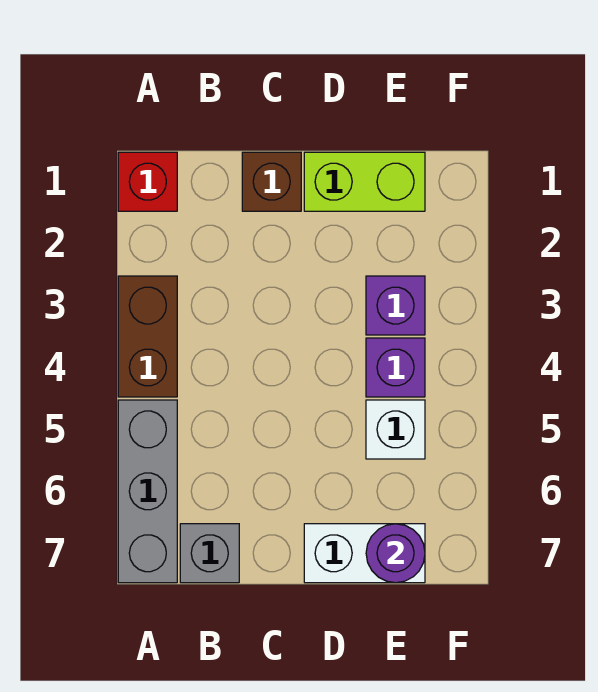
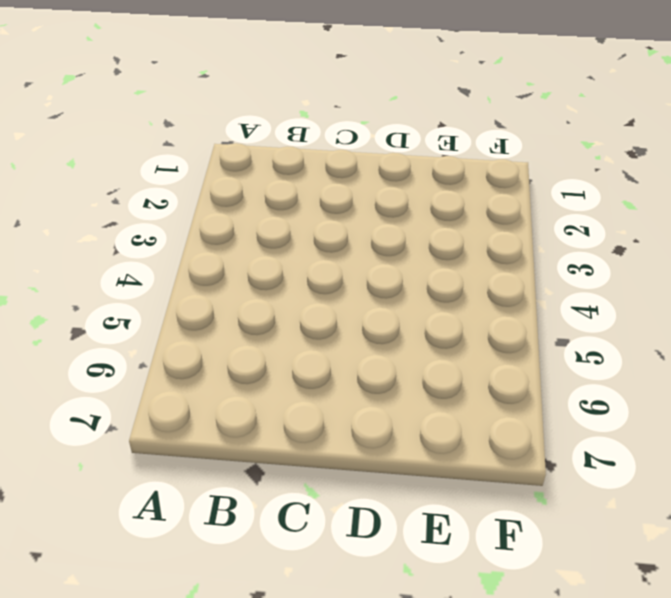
none -> red 1x1 brick [118,152,177,211]
none -> brown 1x2 brick [118,276,177,397]

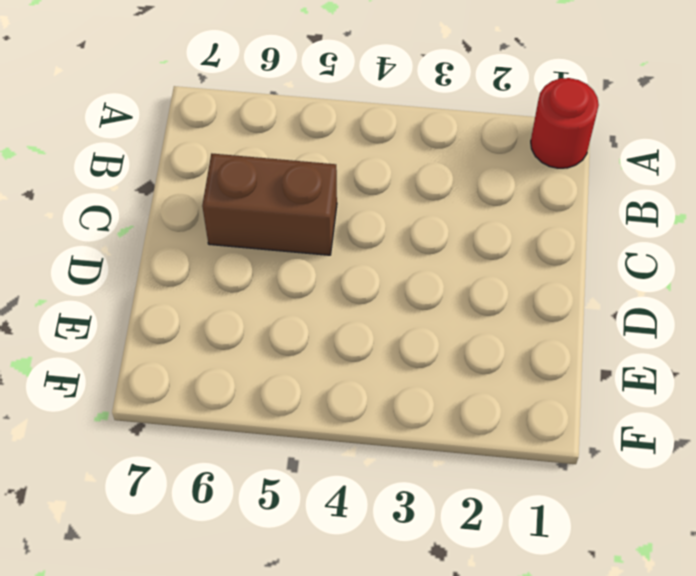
red 1x1 round brick [531,78,599,168] -> red 1x1 brick [118,152,177,211]
brown 1x2 brick [202,154,337,255] -> brown 1x2 brick moved to [118,276,177,397]
none -> grey 1x3 brick [118,400,177,583]
none -> grey 1x1 brick [180,524,239,583]

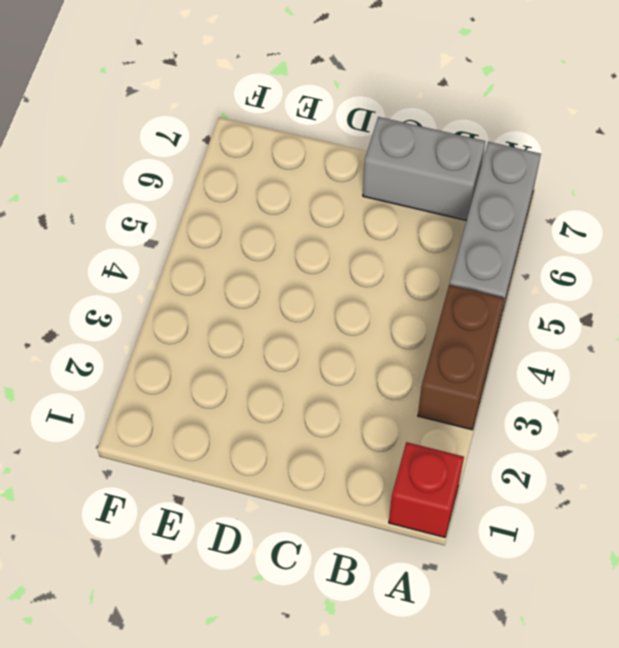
grey 1x2 brick [363,117,485,221] -> grey 1x1 brick [180,524,239,583]
none -> brown 1x1 brick [242,152,301,211]
none -> lime 1x2 brick [304,152,425,211]

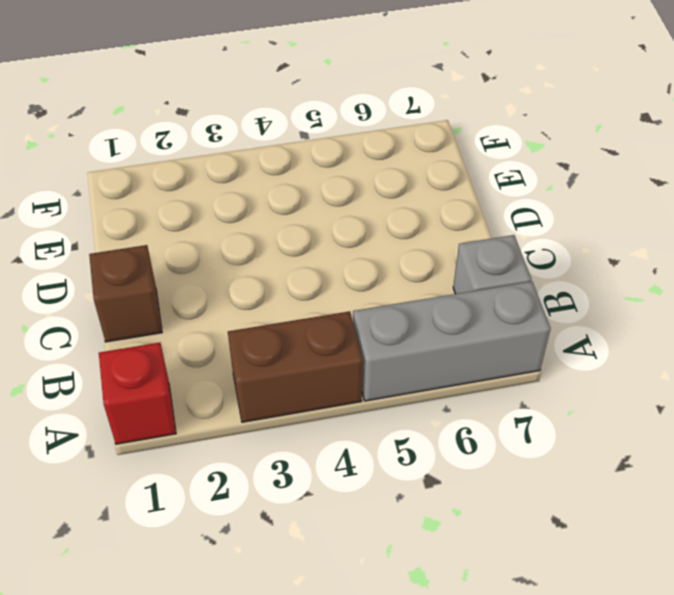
none -> lime 1x2 brick [304,152,425,211]
none -> white 1x2 brick [304,524,425,583]

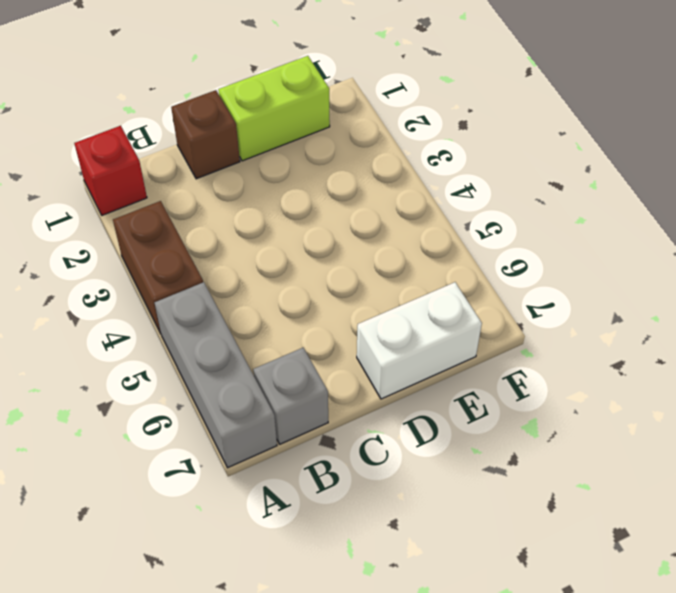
none -> purple 1x1 brick [366,276,425,335]
none -> purple 1x1 brick [366,338,425,397]

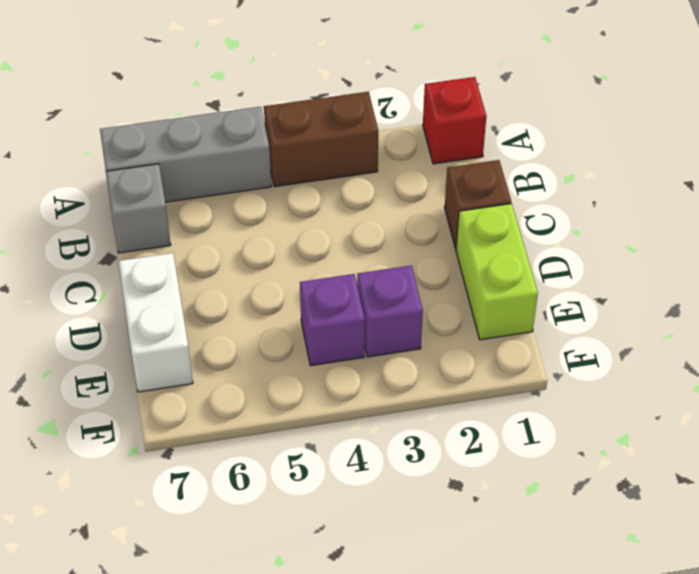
none -> white 1x1 brick [366,400,425,459]
none -> purple 1x1 round brick [366,524,425,583]

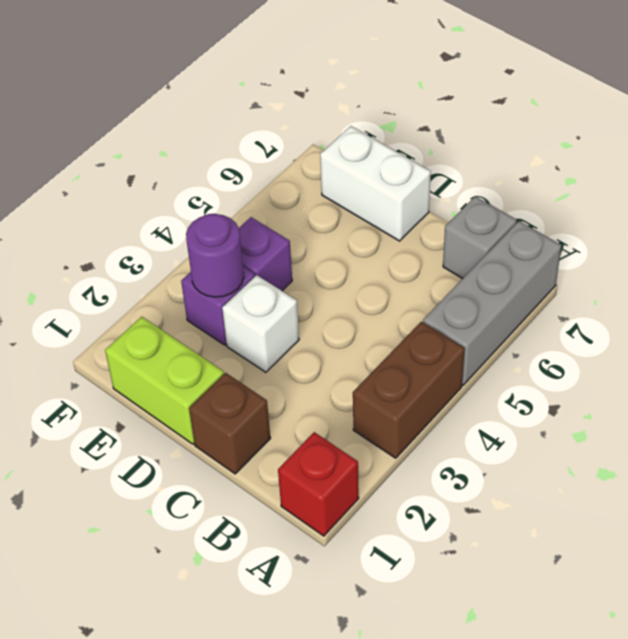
white 1x1 brick [222,275,299,372] -> white 1x1 brick moved to [366,400,425,459]
purple 1x1 round brick [186,214,244,297] -> purple 1x1 round brick moved to [366,524,425,583]

